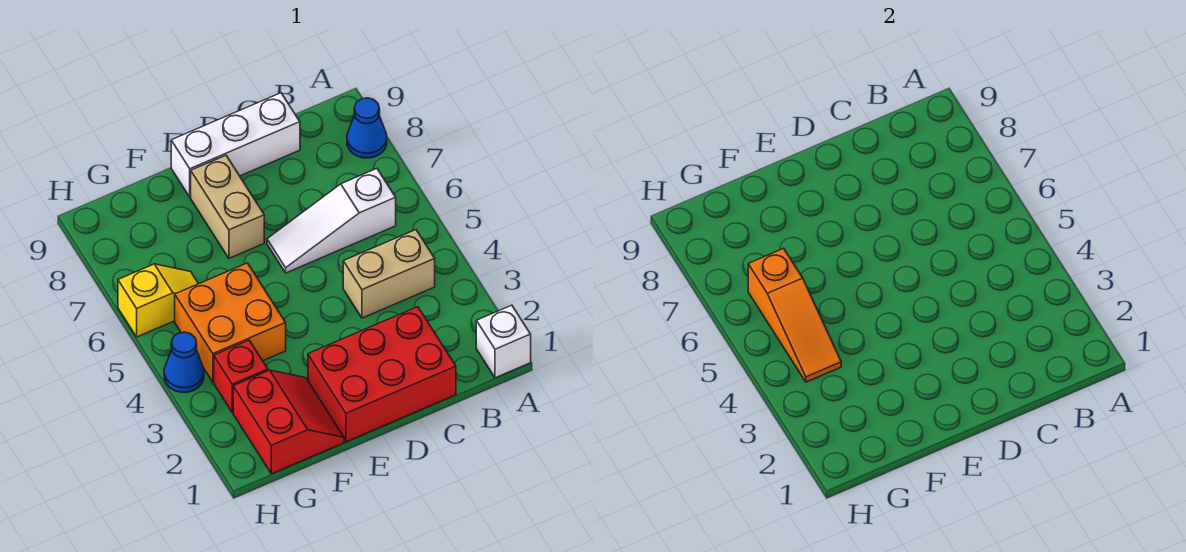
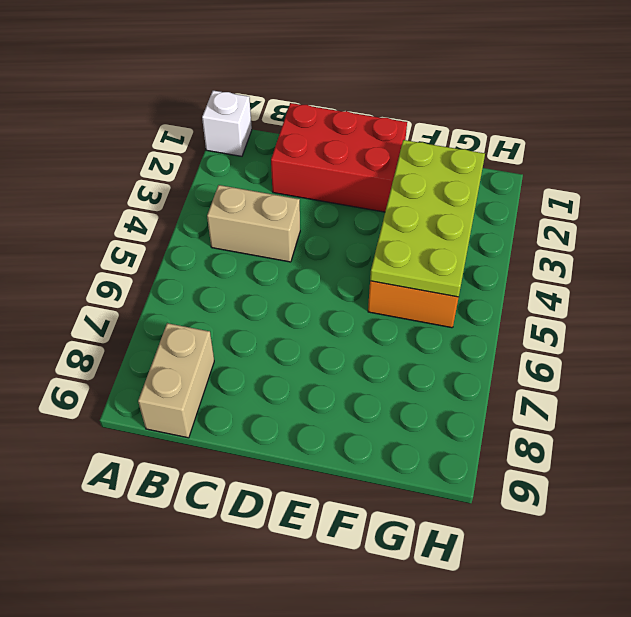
tan 1x2 brick [138,323,214,438] -> tan 1x2 brick moved to [191,155,264,258]
lime 2x4 plate [370,140,485,297] -> orange 1x3 slope [748,248,841,382]
none -> blue 1x1 cone [347,98,387,158]
none -> white 1x3 slope [267,169,396,273]
none -> white 1x3 brick [171,93,300,197]

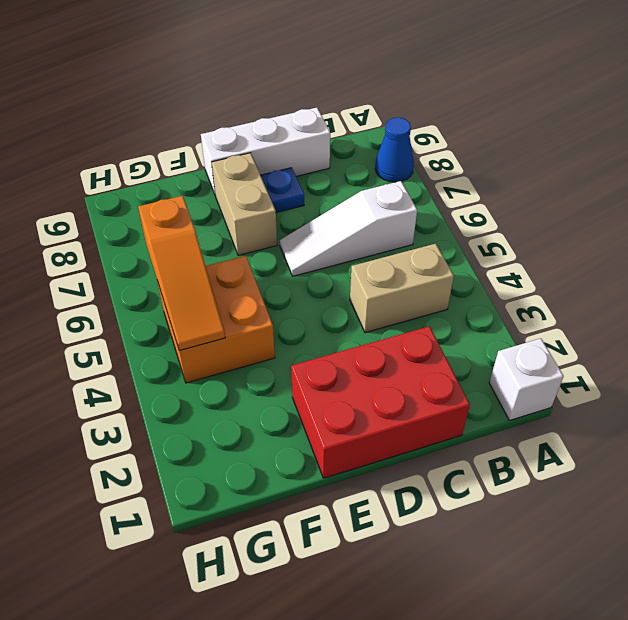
blue 1x1 plate [261,168,304,213] -> none
none -> red 2x2 slope [233,370,344,474]
none -> red 1x1 brick [214,340,268,413]
none -> yellow 1x2 slope [118,264,198,337]

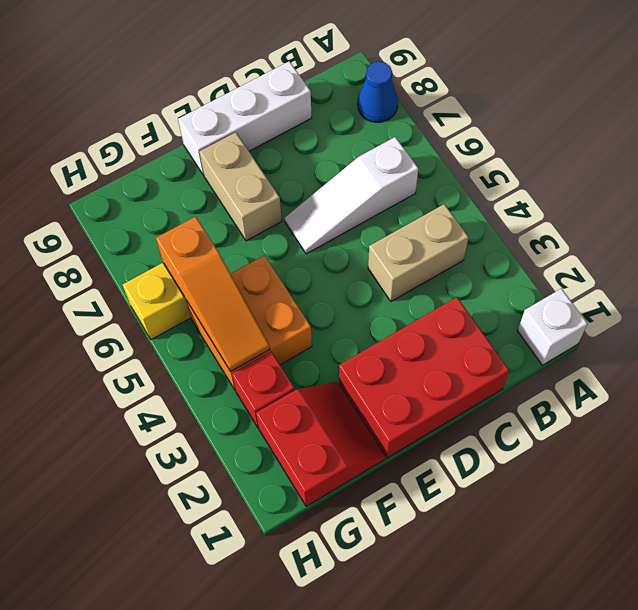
none -> blue 1x1 cone [164,332,204,392]

